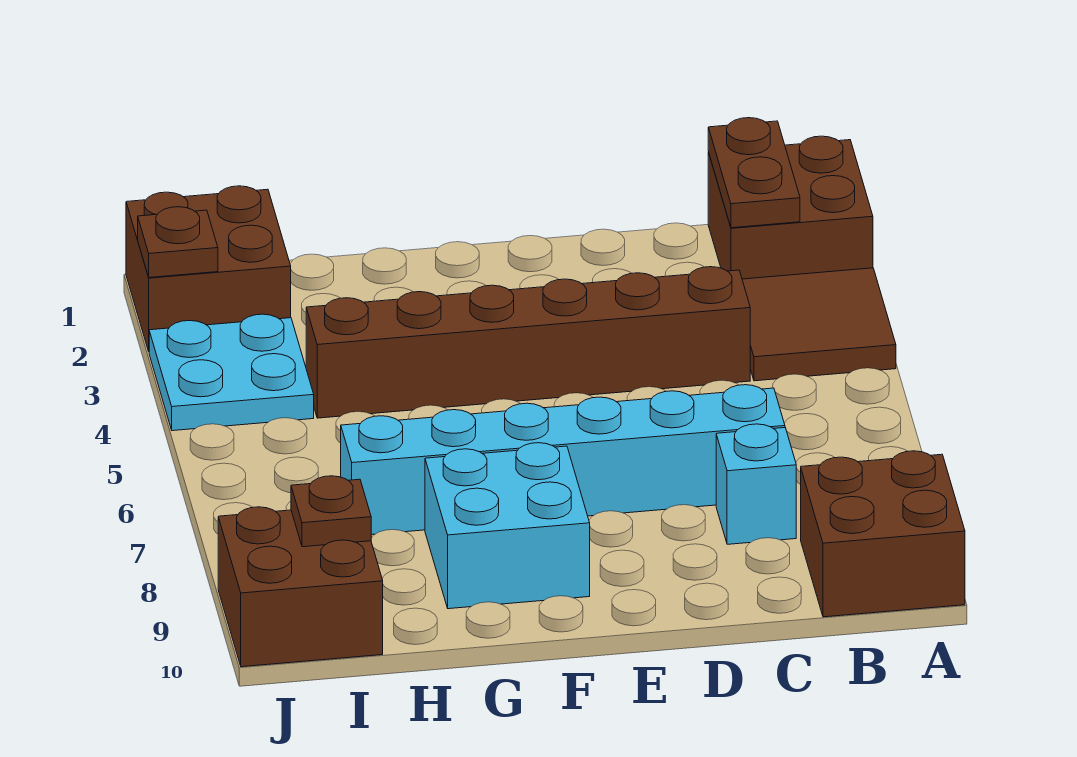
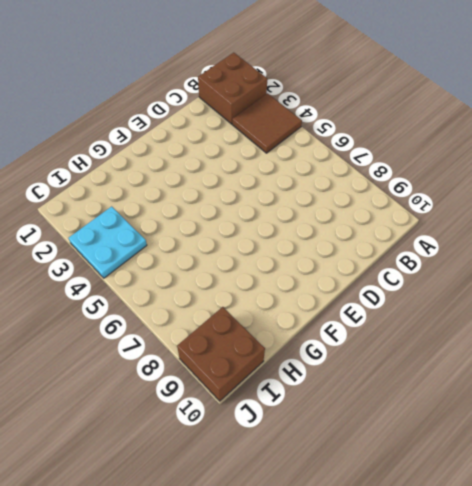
none -> brown 2x2 brick [801,451,965,617]
none -> brown 1x6 brick [306,267,750,418]
none -> cyan 1x6 brick [341,385,785,535]

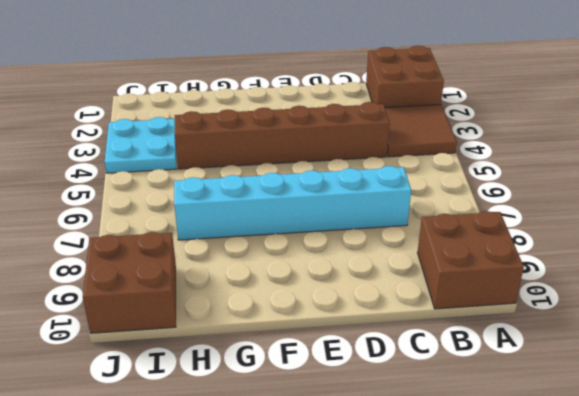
none -> cyan 1x1 brick [716,424,796,544]
none -> cyan 2x2 brick [425,443,590,609]
none -> brown 2x2 brick [126,186,291,351]

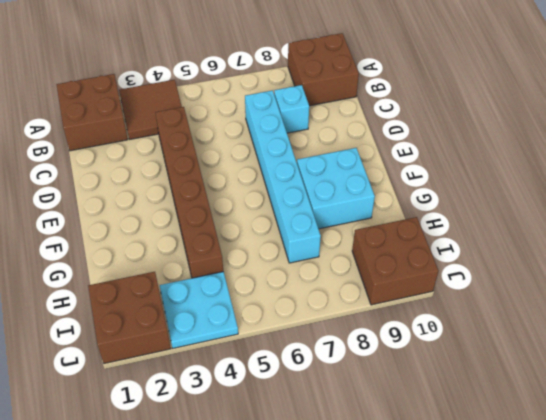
none -> brown 1x2 plate [708,118,800,228]
none -> brown 1x1 plate [291,476,371,547]
none -> brown 1x1 plate [138,207,218,278]

